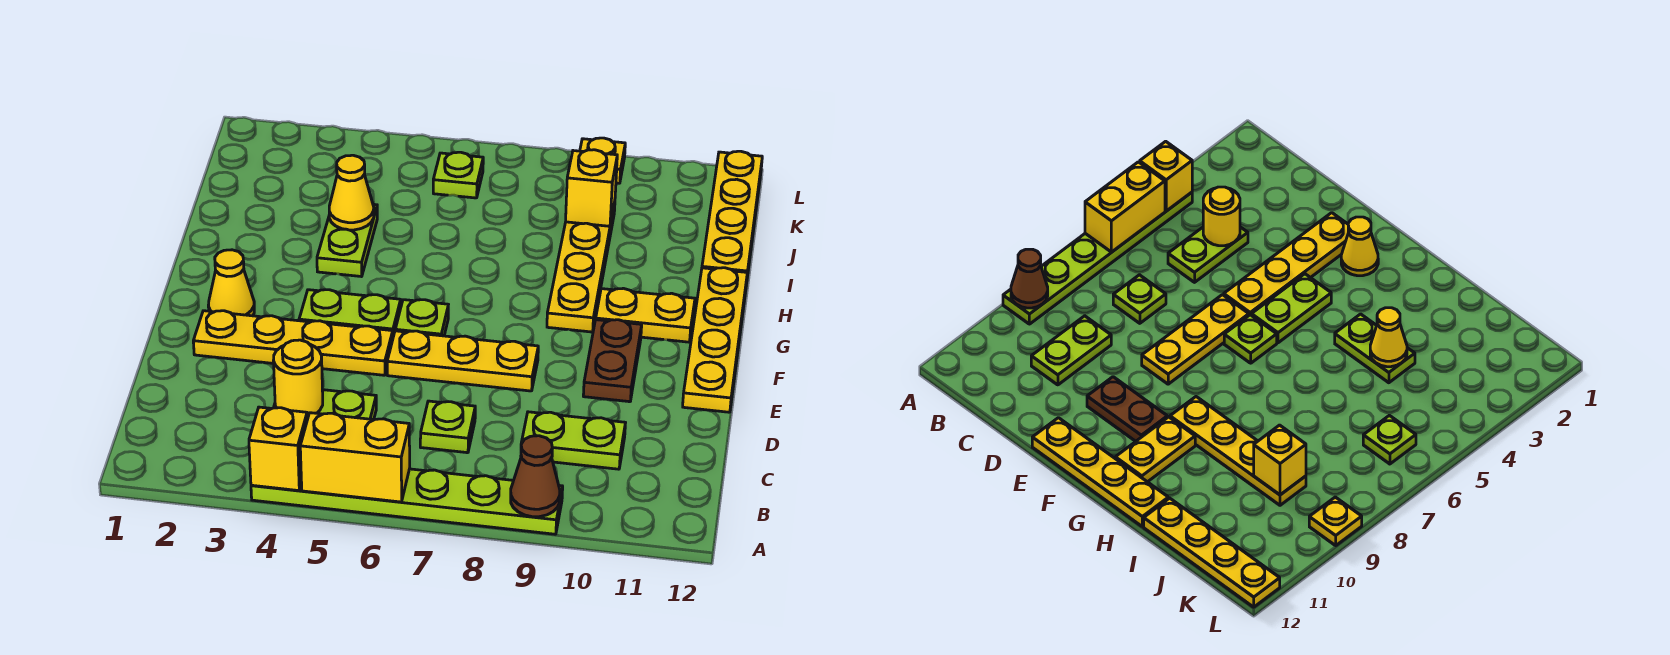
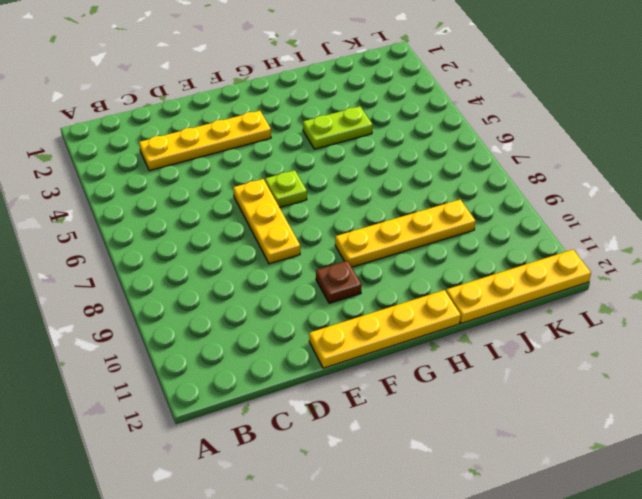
yellow 1x4 plate [139,111,271,171] -> yellow 1x4 plate turned to [193,311,393,375]
brown 1x1 plate [316,261,362,303] -> brown 1x2 plate [583,320,642,402]
none -> lime 1x6 plate [251,469,563,534]
none -> lime 1x2 plate [274,390,376,420]
none -> lime 1x1 plate [420,401,475,453]

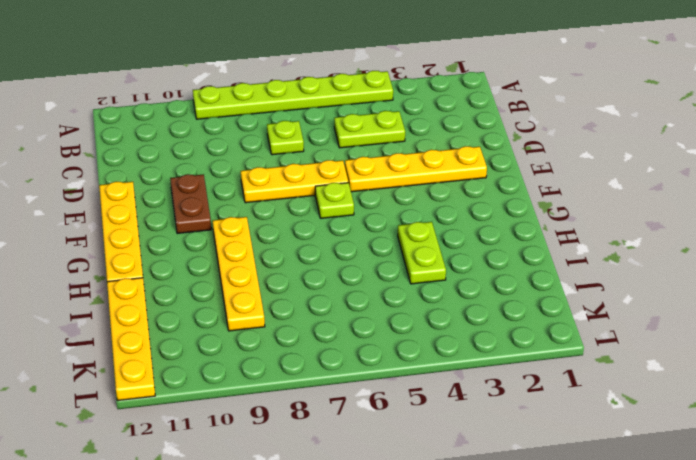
none -> lime 1x2 plate [521,412,625,469]
none -> yellow 1x1 cone [208,250,254,316]
none -> lime 1x2 plate [299,290,401,337]

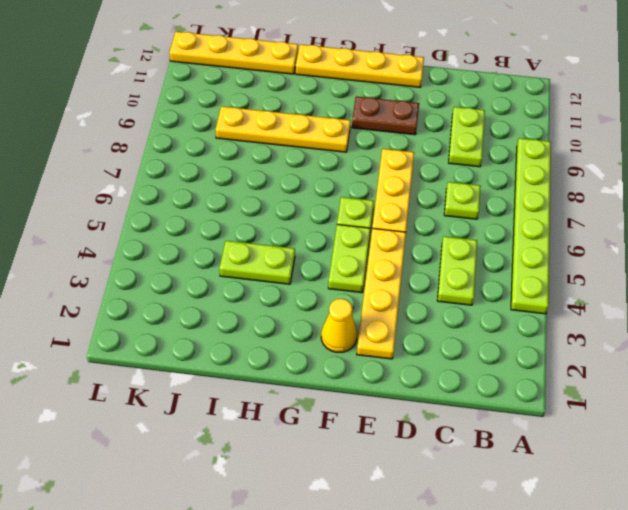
none -> yellow 1x2 plate [596,288,695,342]
none -> lime 1x1 plate [433,152,483,198]
none -> yellow 1x1 plate [580,138,625,183]

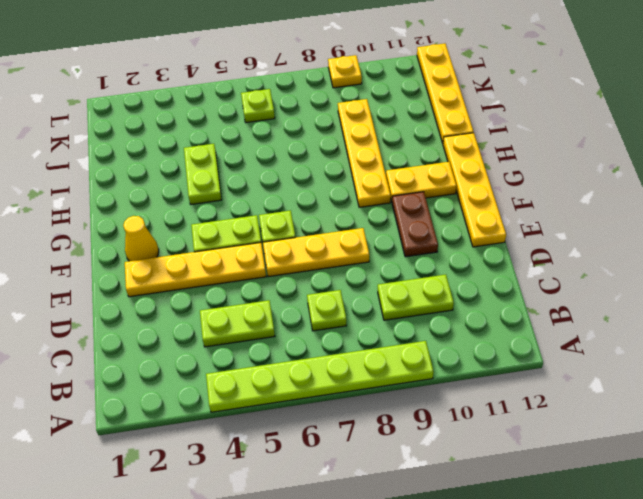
none -> yellow 1x1 brick [249,407,307,491]
none -> yellow 1x2 brick [300,413,410,502]
none -> brown 1x1 cone [511,436,560,517]

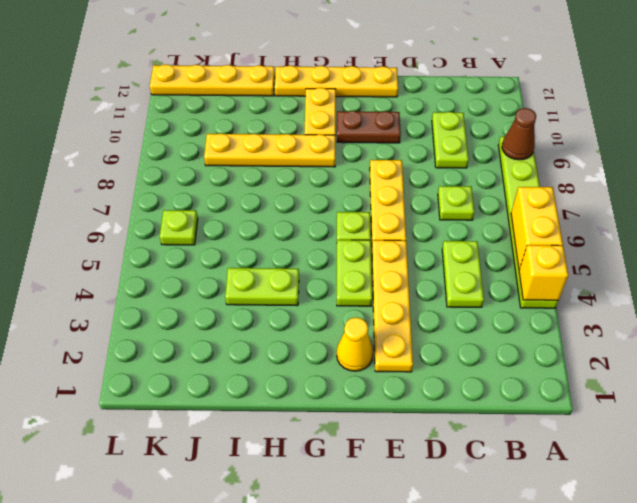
none -> yellow 1x1 plate [580,138,625,183]
none -> yellow 1x1 round brick [273,340,323,418]
none -> yellow 1x1 cone [329,155,374,230]

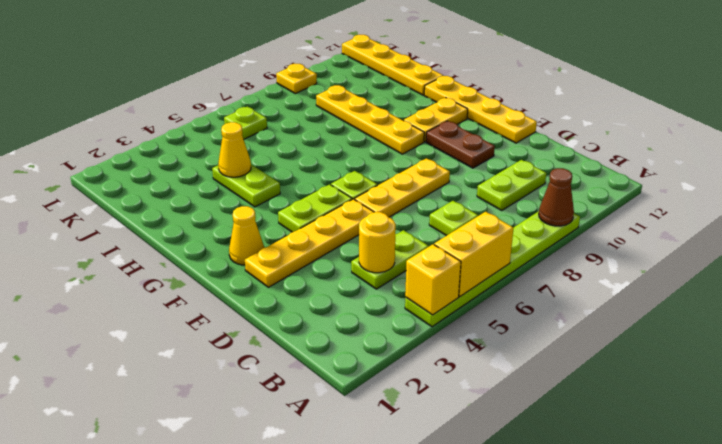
none -> yellow 1x1 brick [566,150,617,226]

